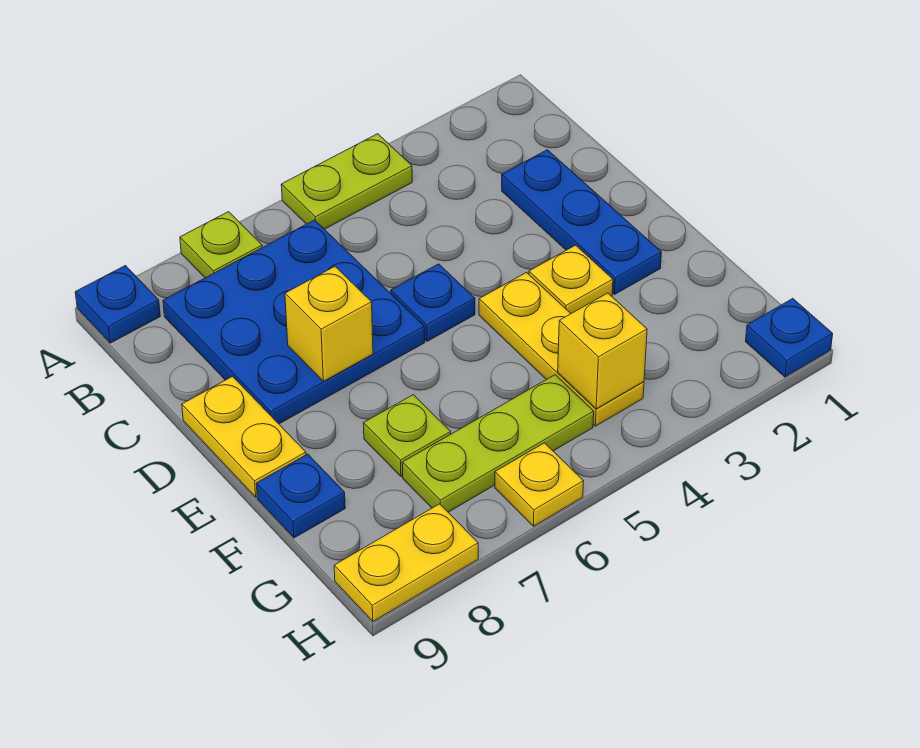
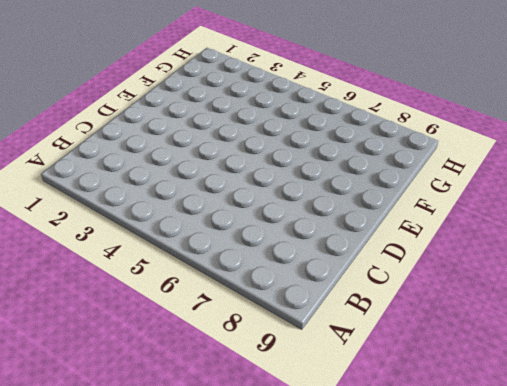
none -> lime 1x2 plate [281,134,412,229]
none -> lime 1x1 plate [180,212,262,278]
none -> blue 1x1 plate [75,266,160,343]

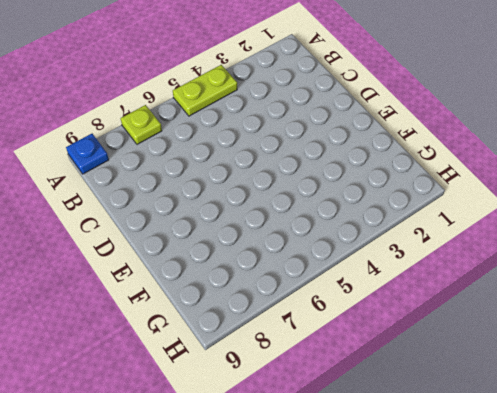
none -> blue 3x3 plate [163,220,425,424]
none -> blue 1x3 plate [502,150,661,294]
none -> blue 1x1 plate [391,264,475,341]

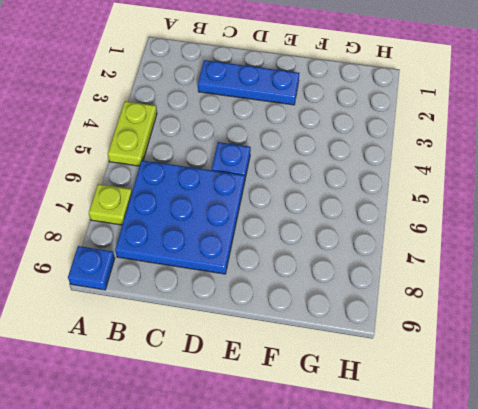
none -> yellow 1x2 plate [182,376,306,497]
none -> yellow 1x1 plate [529,245,613,313]
none -> yellow 1x3 plate [479,273,644,426]

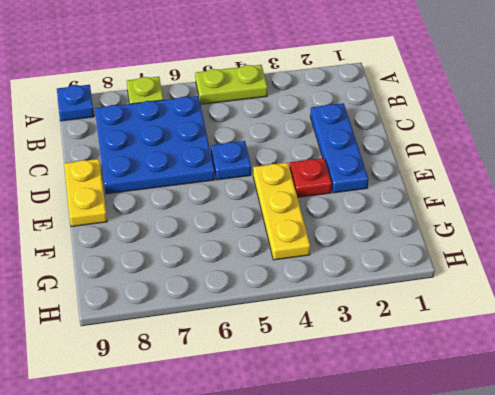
red 1x1 plate [290,158,332,197] -> yellow 1x1 plate [529,245,613,313]
none -> lime 1x1 plate [364,395,451,476]
none -> blue 1x1 plate [256,454,345,538]
none -> lime 1x3 plate [402,375,594,512]

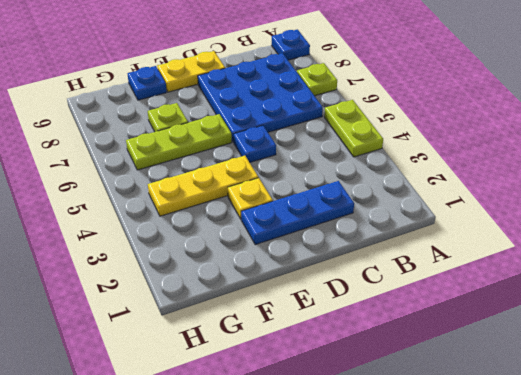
lime 1x3 plate [126,114,232,170] -> lime 1x3 plate turned to [402,375,594,512]
none -> blue 1x1 plate [745,298,833,377]
none -> yellow 1x1 plate [495,443,584,526]
none -> yellow 1x2 plate [334,504,478,621]

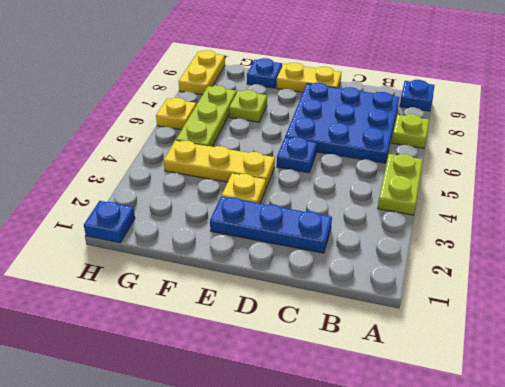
none -> yellow 1x1 brick [285,267,373,381]
none -> yellow 1x1 brick [558,293,647,409]

